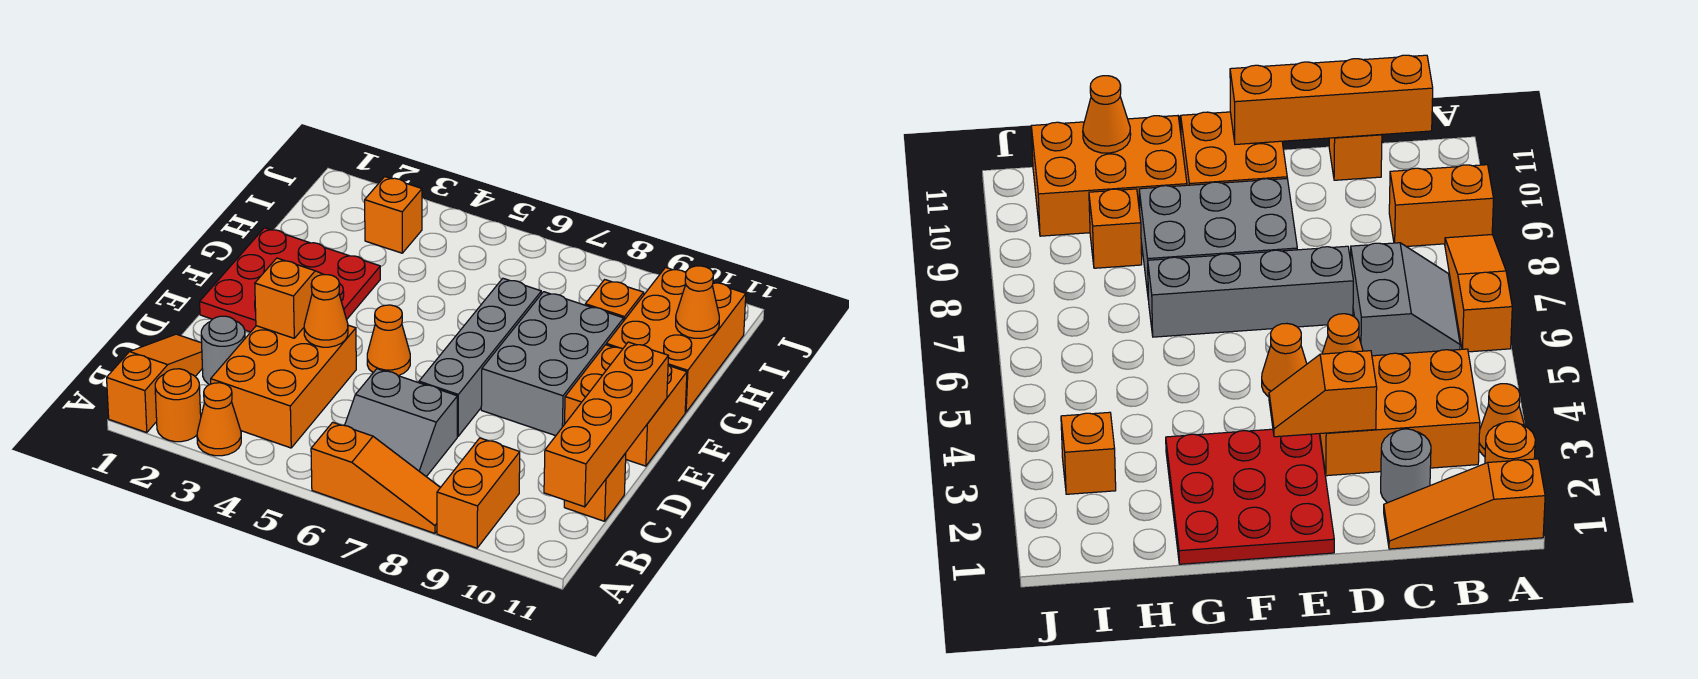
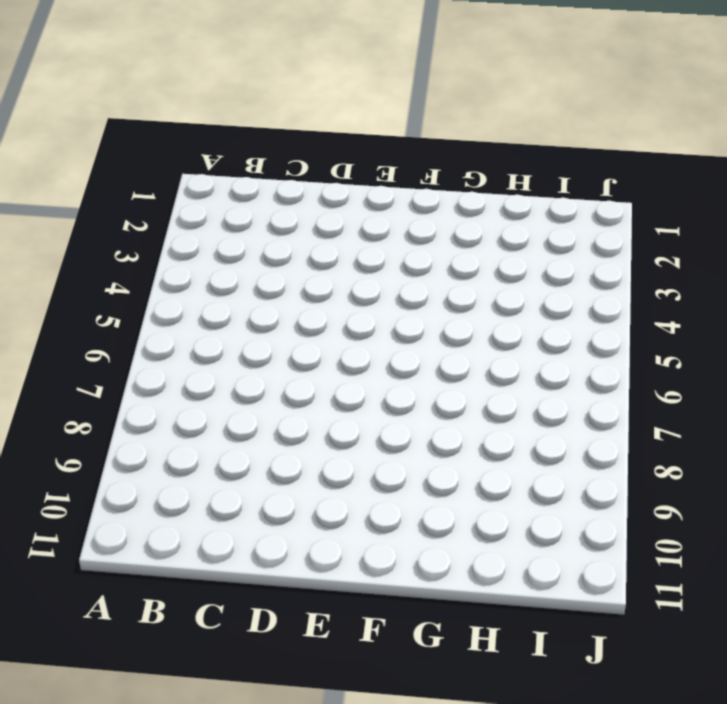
none -> orange 1x3 slope [107,334,202,433]
none -> orange 1x1 round brick [155,369,201,442]
none -> orange 1x1 cone [197,383,241,456]

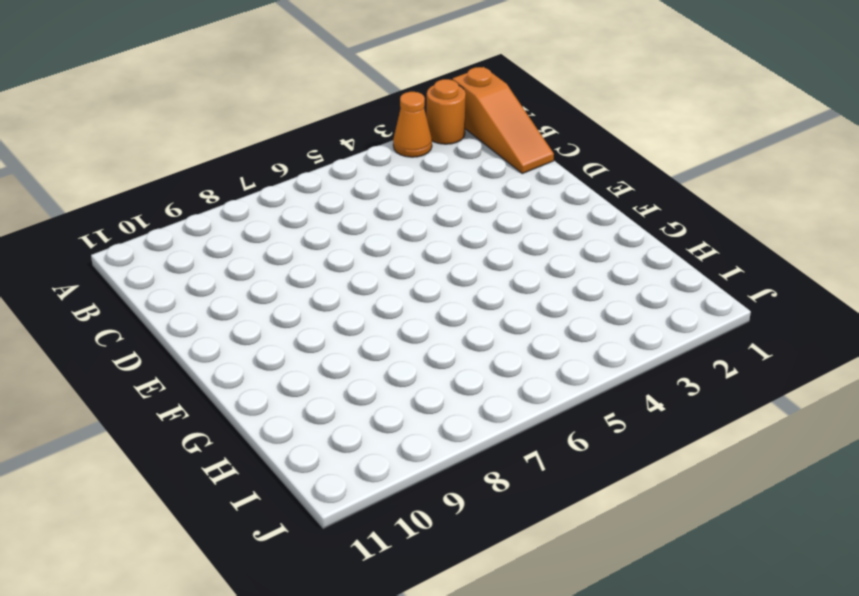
none -> orange 1x3 slope [311,422,440,533]
none -> orange 1x2 brick [437,438,520,548]
none -> orange 2x3 brick [211,325,356,448]

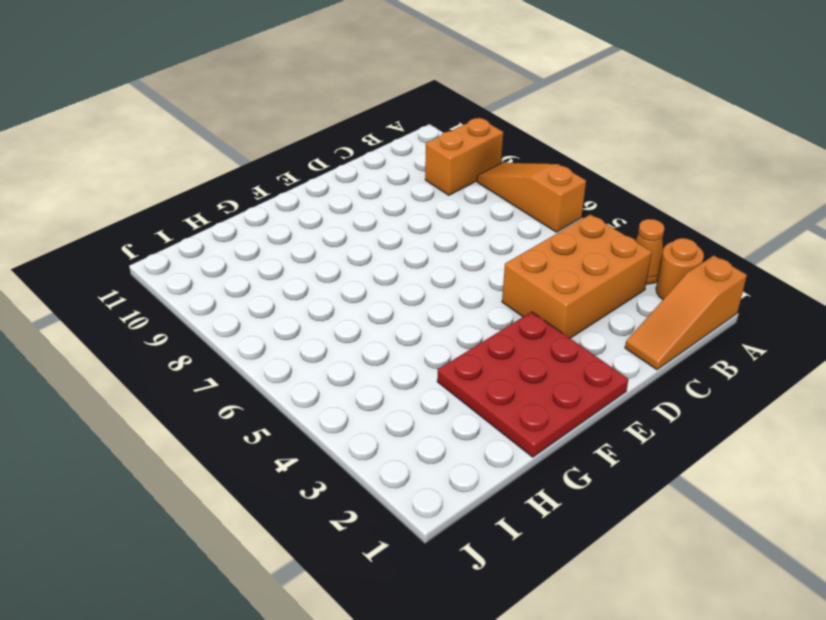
none -> grey 2x2 slope [345,369,457,477]
none -> grey 1x1 round brick [201,316,245,385]
none -> orange 1x1 brick [564,453,626,521]

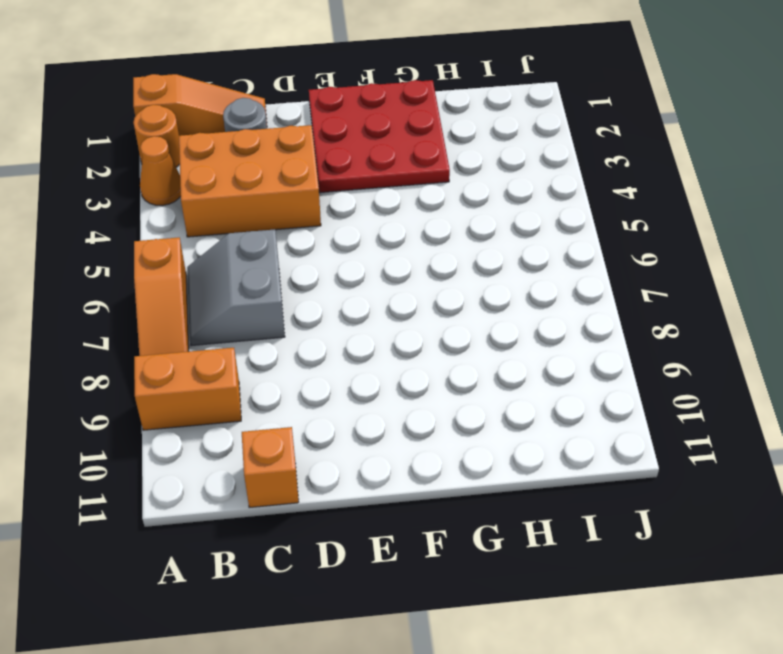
none -> grey 1x4 brick [419,278,541,436]
none -> orange 1x1 cone [367,305,410,376]
none -> grey 2x3 brick [481,292,624,436]

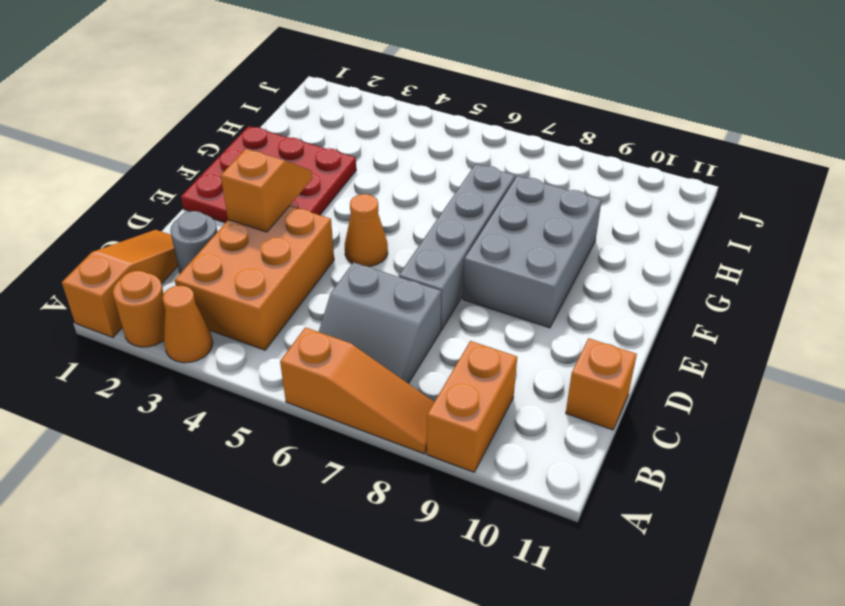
none -> orange 2x2 brick [565,345,687,466]
none -> orange 2x3 brick [606,267,746,412]
none -> orange 1x1 brick [585,280,644,320]

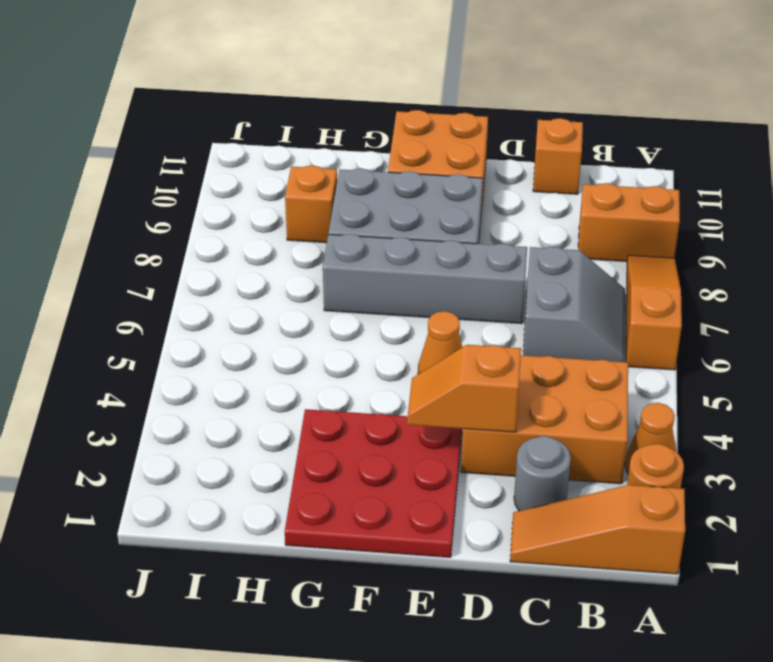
none -> orange 2x3 brick [606,267,746,412]
none -> orange 1x1 brick [365,177,422,253]
none -> orange 1x4 brick [544,342,668,507]

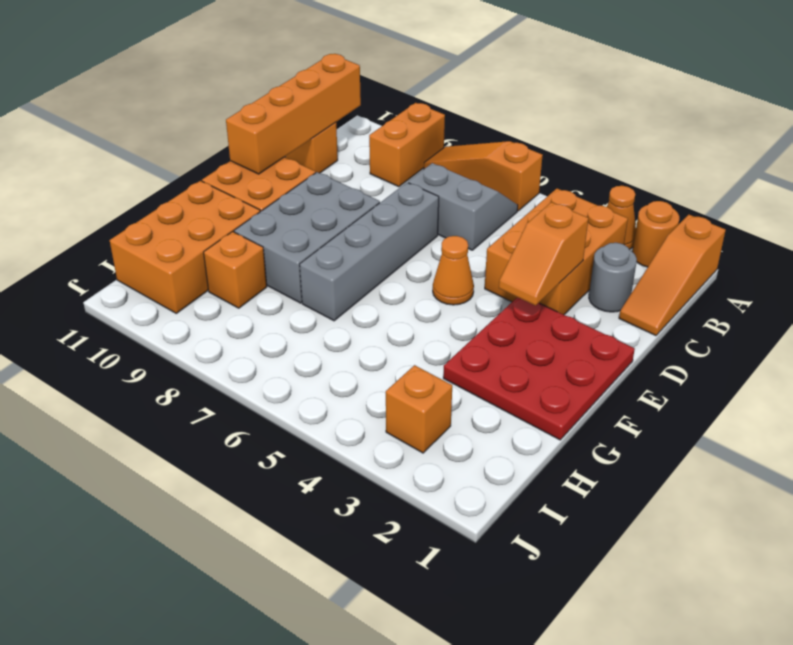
none -> orange 1x1 cone [304,275,348,347]
none -> orange 1x1 cone [676,266,719,338]

